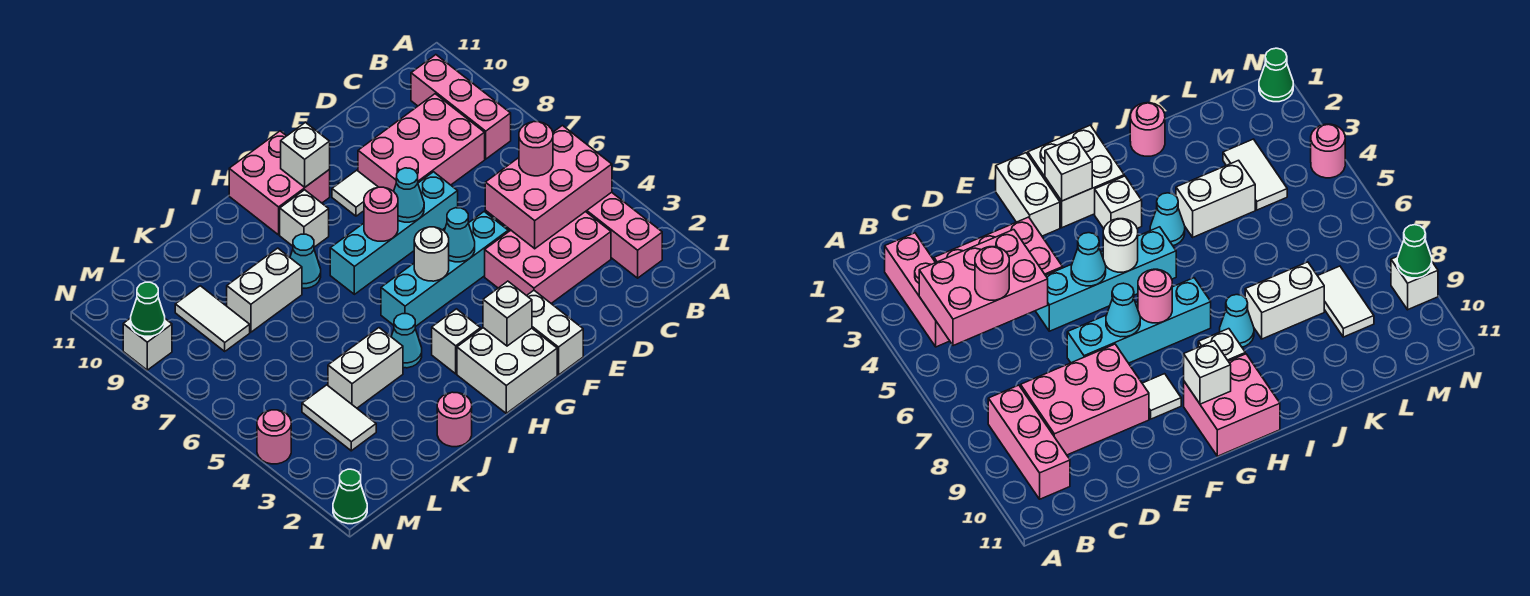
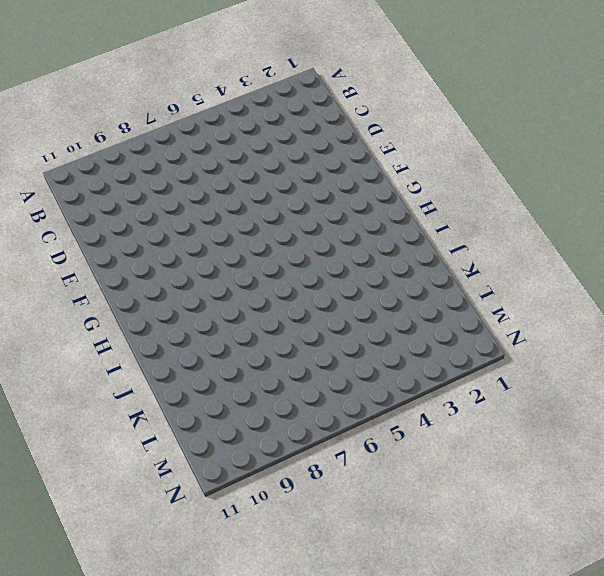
none -> pink 1x3 brick [586,192,662,278]
none -> pink 1x3 brick [411,55,511,159]
none -> pink 2x3 brick [485,212,611,303]
none -> pink 2x3 brick [358,94,485,191]

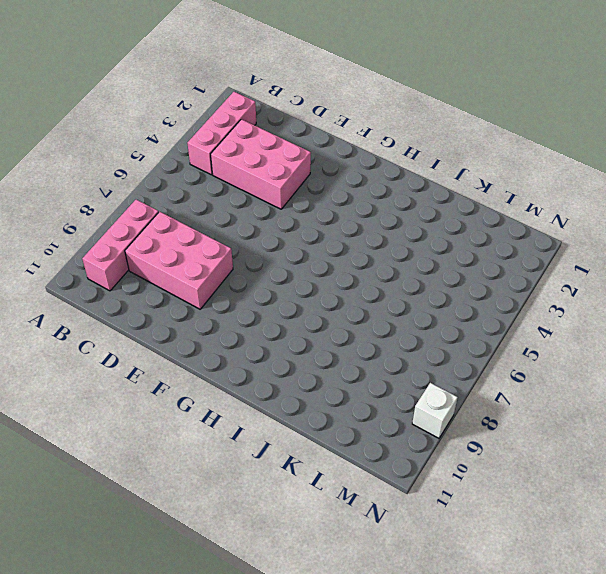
none -> cyan 1x4 brick [381,212,508,327]
none -> cyan 1x4 brick [330,172,458,294]
none -> white 1x2 brick [527,290,583,375]
none -> white 1x1 tile [332,170,378,216]

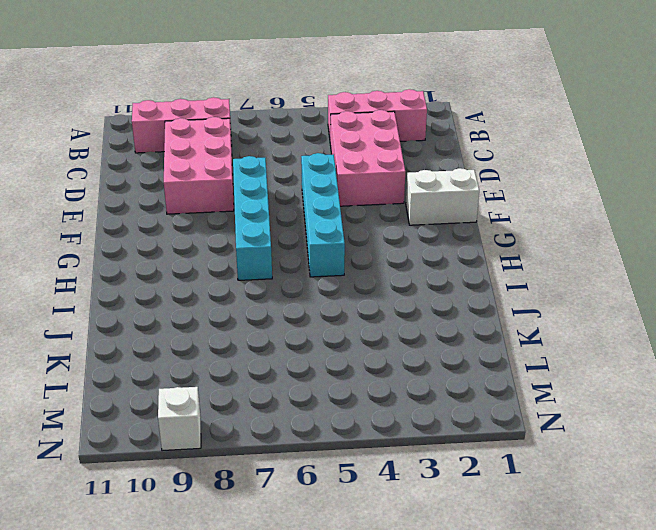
none -> white 1x1 tile [332,170,378,216]
none -> white 2x2 brick [457,328,557,413]
none -> pink 2x2 brick [229,131,330,235]
none -> white 1x1 brick [432,309,481,374]

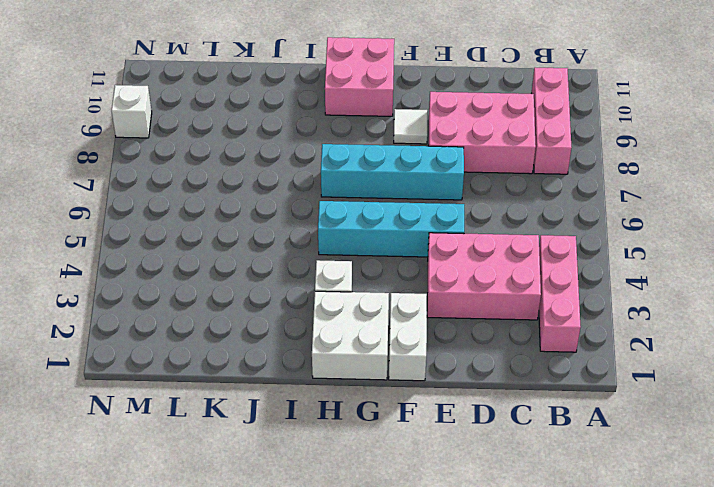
none -> white 1x1 brick [280,190,329,247]
none -> cyan 1x1 cone [391,314,422,368]
none -> cyan 1x1 cone [290,234,321,288]
none -> pink 1x1 round brick [437,392,472,447]

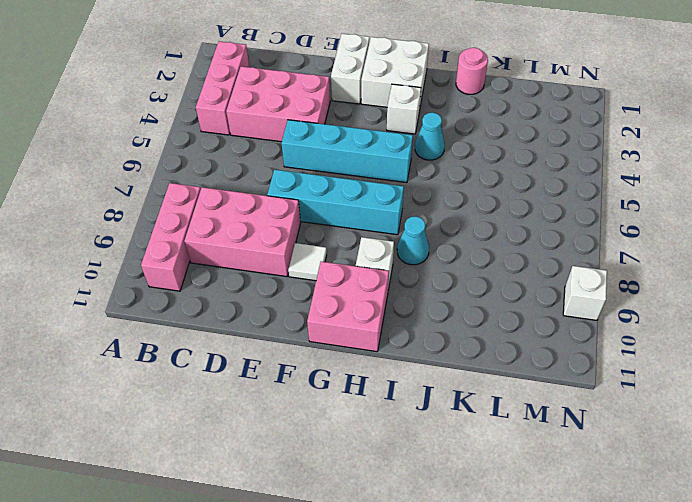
none -> white 1x2 brick [328,328,403,408]
none -> white 1x2 brick [227,248,302,332]
none -> white 1x2 tile [302,385,376,451]
none -> white 1x2 tile [175,286,250,351]

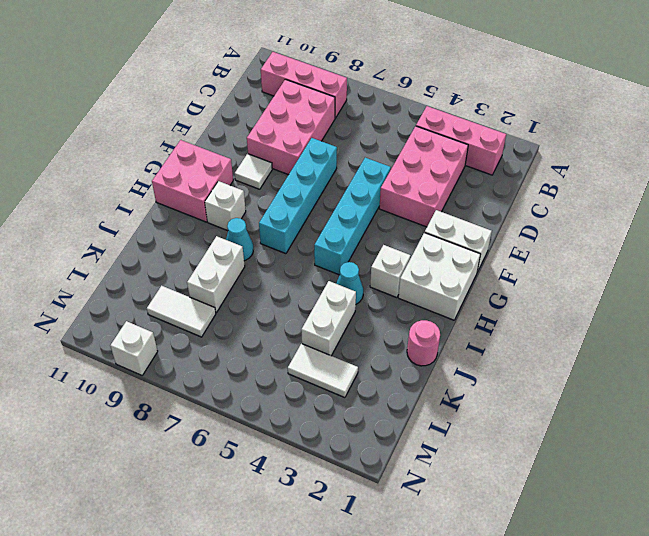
none -> green 1x1 cone [333,469,367,524]
none -> pink 1x1 round brick [257,410,291,464]
none -> pink 2x3 brick [485,126,612,249]
none -> cyan 1x1 cone [444,208,475,262]

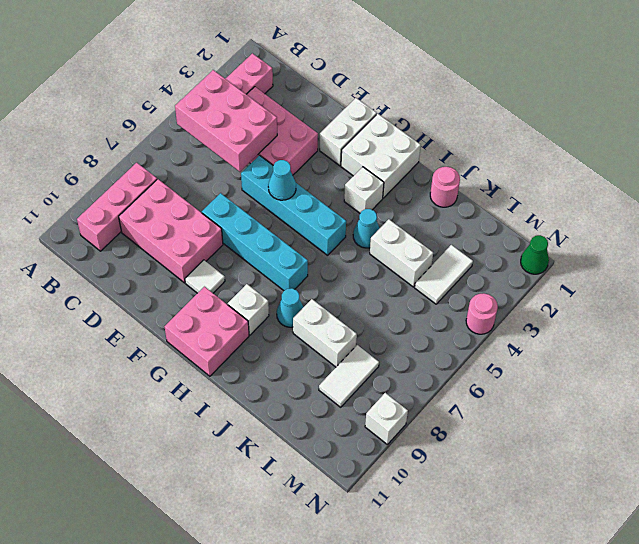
none -> cyan 1x1 cone [394,168,424,222]
none -> white 1x1 brick [483,281,532,346]
none -> white 1x1 round brick [414,227,449,281]
none -> pink 1x1 round brick [364,187,398,241]

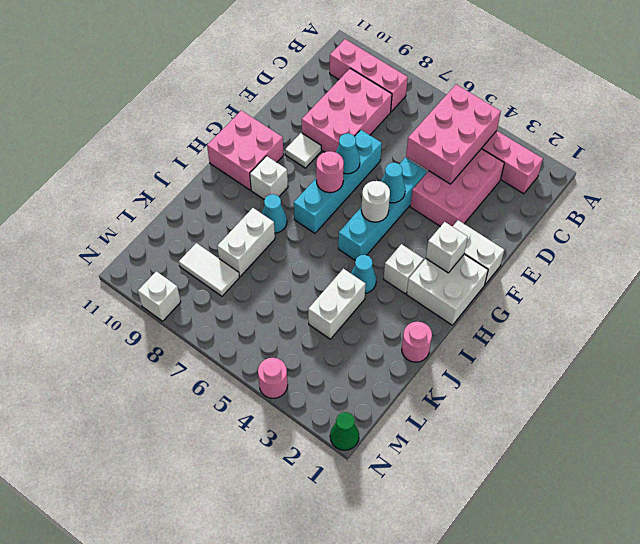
none -> white 1x2 tile [302,385,376,451]
none -> white 1x1 brick [281,122,330,187]
none -> green 1x1 cone [131,282,165,336]
none -> pink 1x1 round brick [519,122,553,176]

